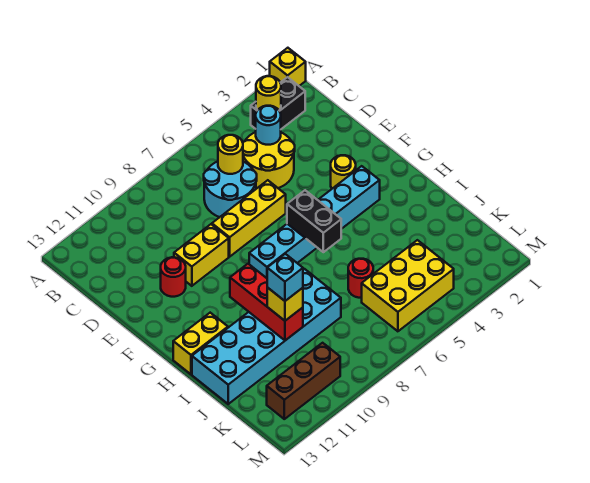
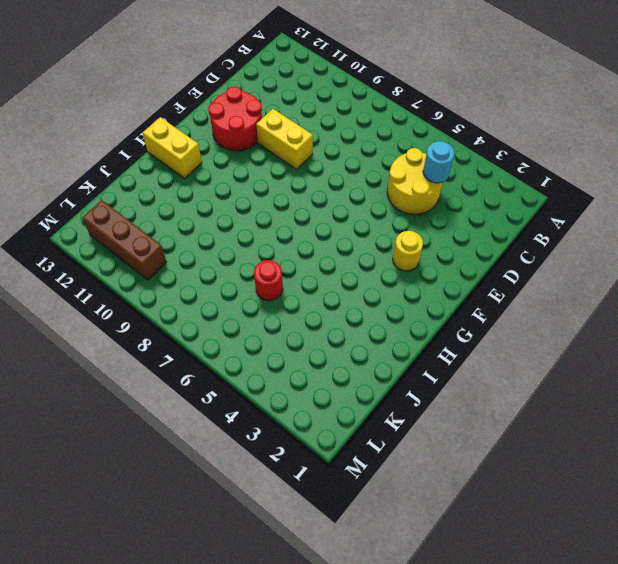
red 2x2 round brick [208,86,262,151] -> red 1x1 round brick [161,257,186,297]
none -> yellow 1x1 brick [270,48,306,86]
none -> black 1x2 brick [251,77,305,129]
none -> cyan 2x2 round brick [204,161,257,217]

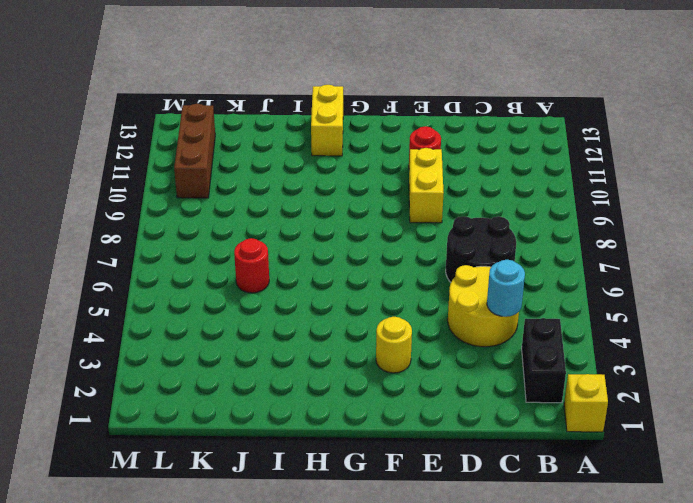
black 2x2 round brick [446,216,516,282] -> cyan 2x2 round brick [204,161,257,217]
none -> yellow 1x3 brick [212,180,286,257]
none -> cyan 1x6 brick [249,166,380,278]
none -> cyan 2x6 brick [192,269,341,404]

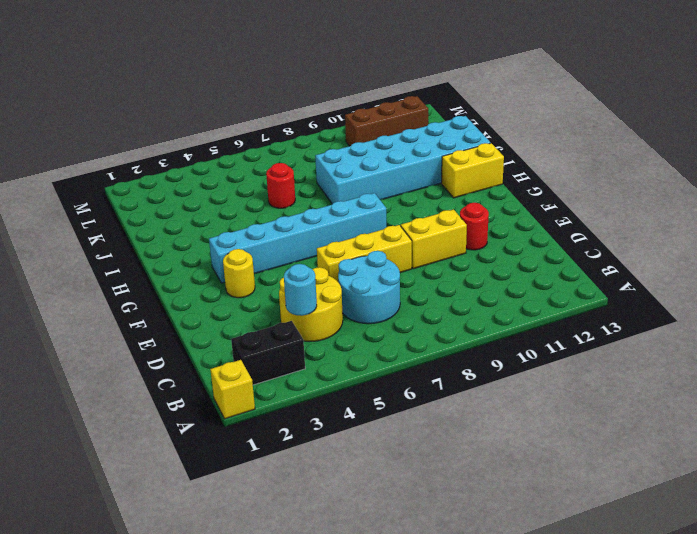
none -> yellow 2x3 brick [362,240,454,331]
none -> yellow 1x1 round brick [256,76,281,110]
none -> yellow 1x1 round brick [218,135,243,174]

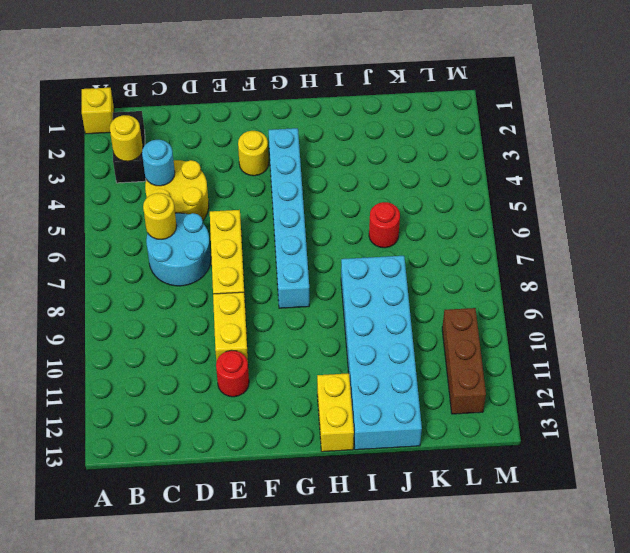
none -> yellow 2x3 brick [362,240,454,331]
none -> black 1x2 brick [287,190,341,252]
none -> red 1x3 brick [230,264,303,340]

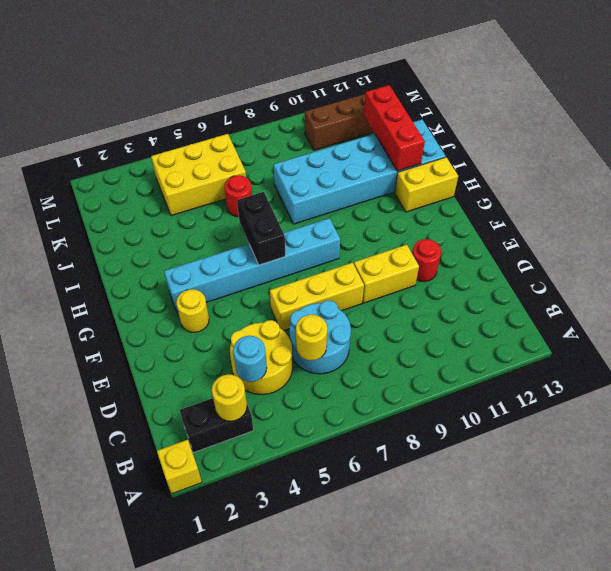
red 1x3 brick [364,85,425,171] -> red 1x3 brick moved to [230,264,303,340]
none -> yellow 1x1 brick [267,287,303,321]
none -> cyan 1x1 brick [267,254,303,301]

